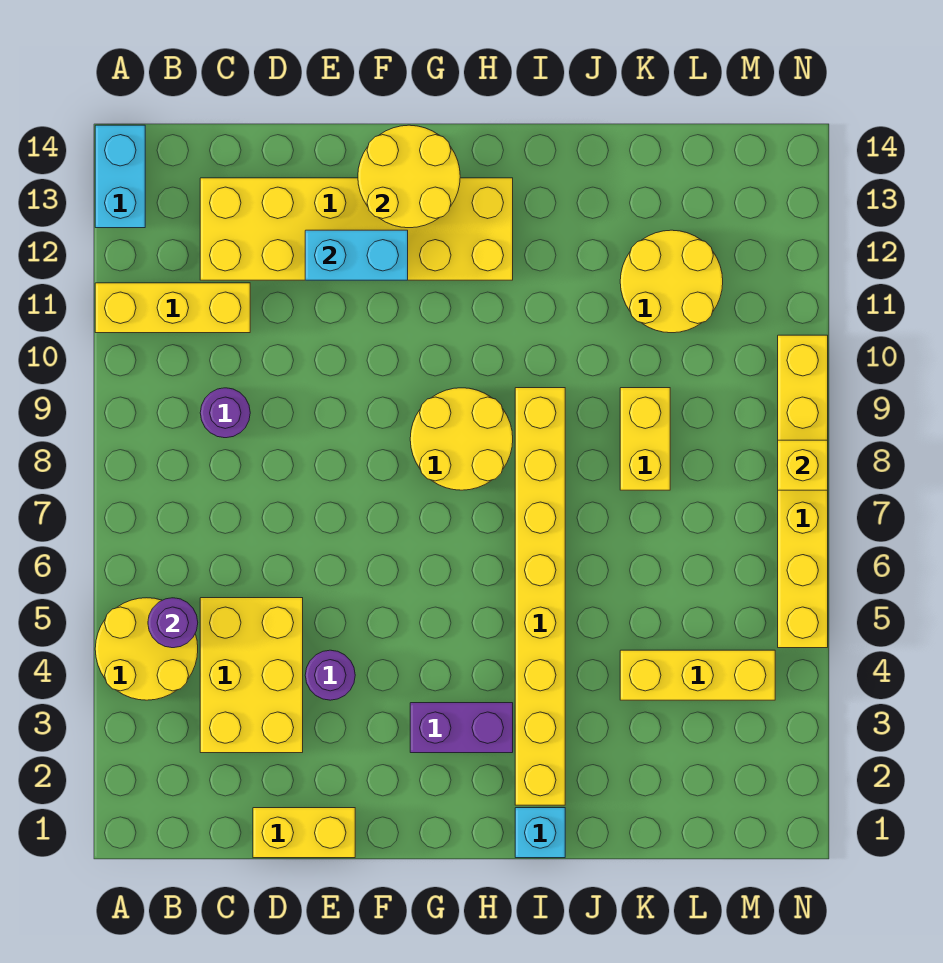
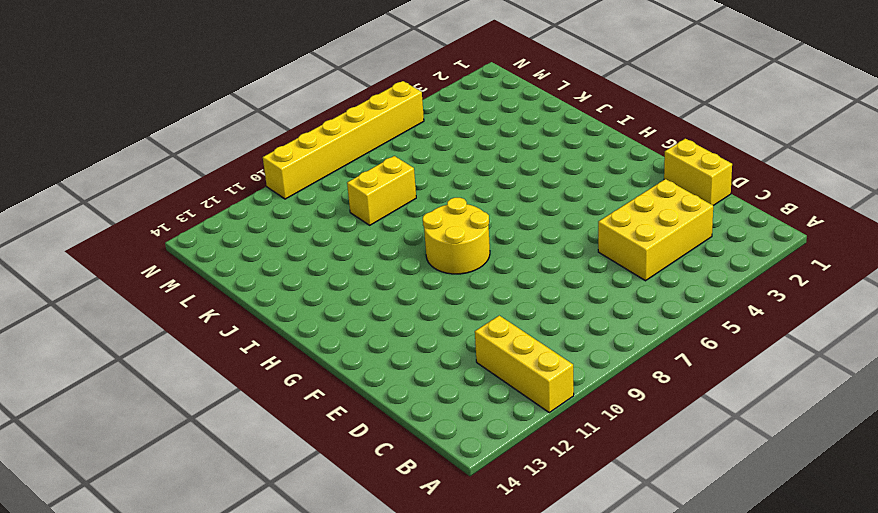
none -> yellow 2x2 round brick [95,598,198,700]
none -> cyan 1x2 brick [95,125,145,228]
none -> purple 1x1 round brick [200,388,250,438]

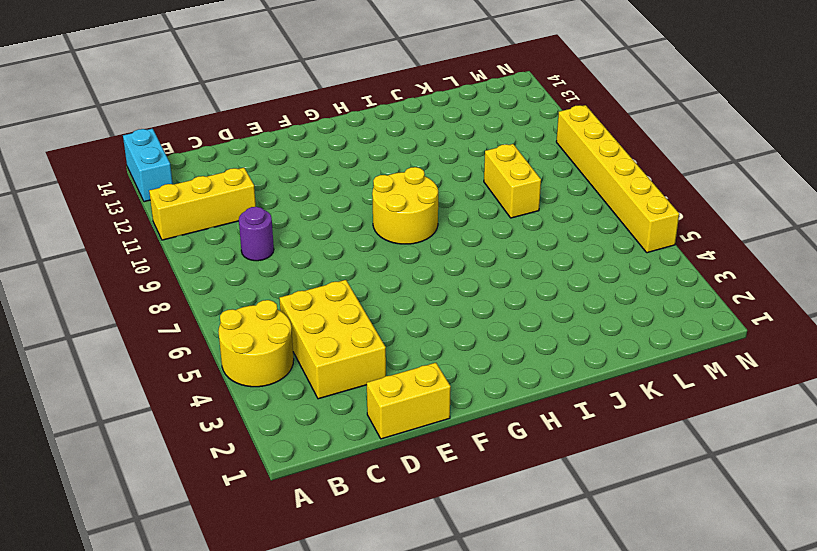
none -> yellow 2x6 brick [200,178,513,280]
none -> purple 1x1 round brick [305,650,355,700]
none -> purple 1x2 brick [410,703,513,753]

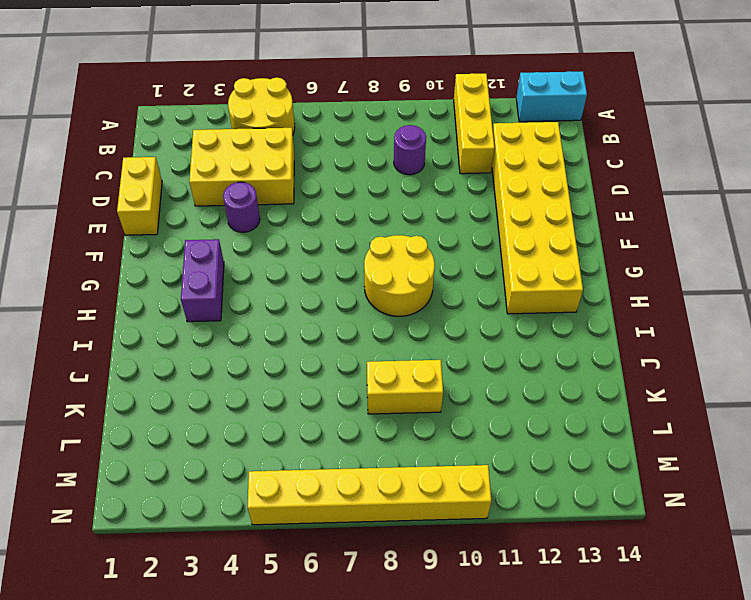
none -> cyan 1x1 brick [515,808,565,858]
none -> yellow 1x8 brick [515,388,565,805]
none -> yellow 1x3 brick [620,650,775,700]

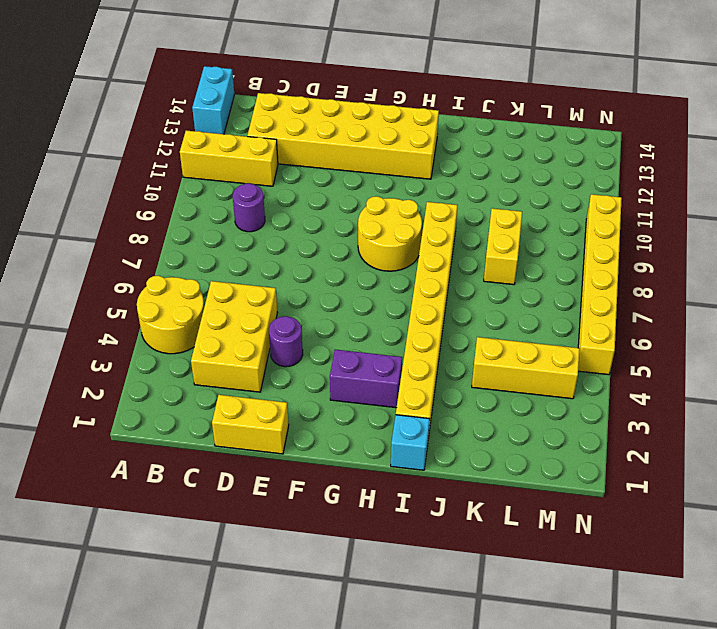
none -> yellow 2x2 round brick [620,230,723,333]
none -> purple 1x1 round brick [148,598,198,648]
none -> cyan 1x2 brick [305,230,408,280]

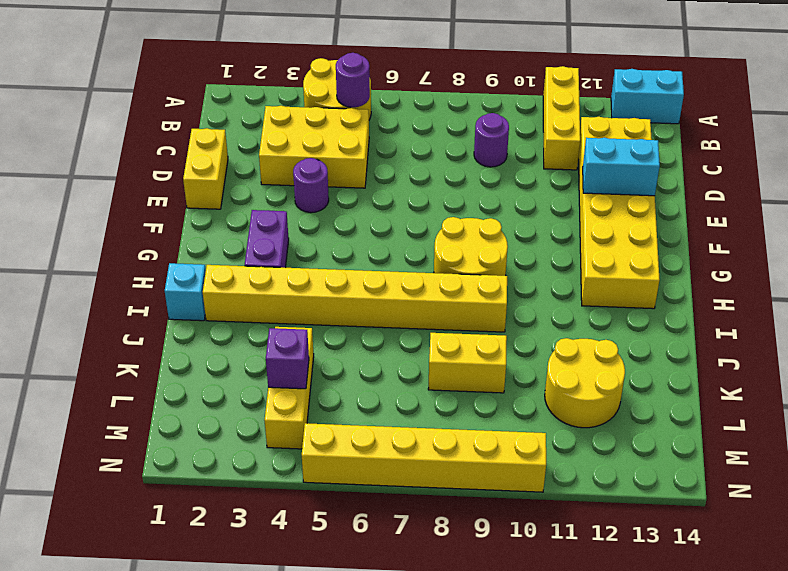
cyan 1x2 brick [583,138,660,196] -> cyan 1x2 brick turned to [305,230,408,280]
purple 1x1 brick [266,328,309,389] -> none
none -> yellow 2x2 round brick [358,125,460,228]
none -> yellow 1x1 brick [778,440,828,490]

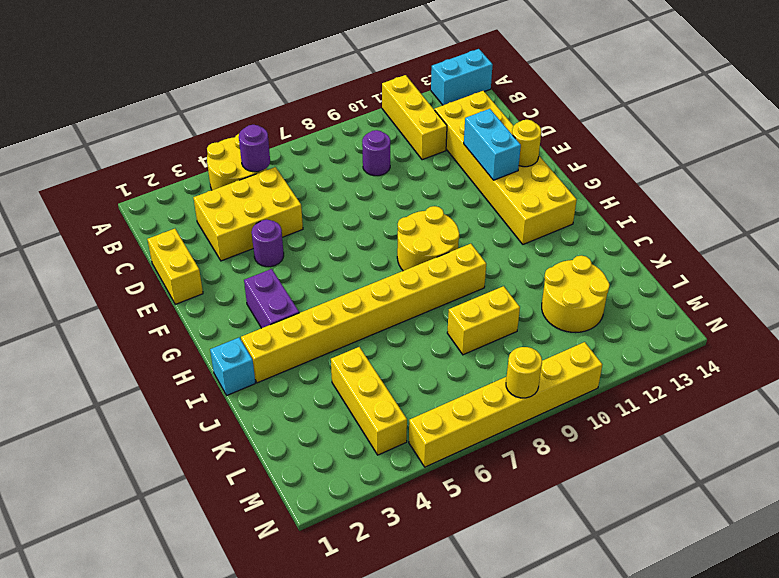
yellow 1x1 round brick [512,120,541,167] -> yellow 2x2 round brick [358,125,460,228]
yellow 1x1 round brick [506,347,542,398] -> yellow 1x1 brick [778,440,828,490]

